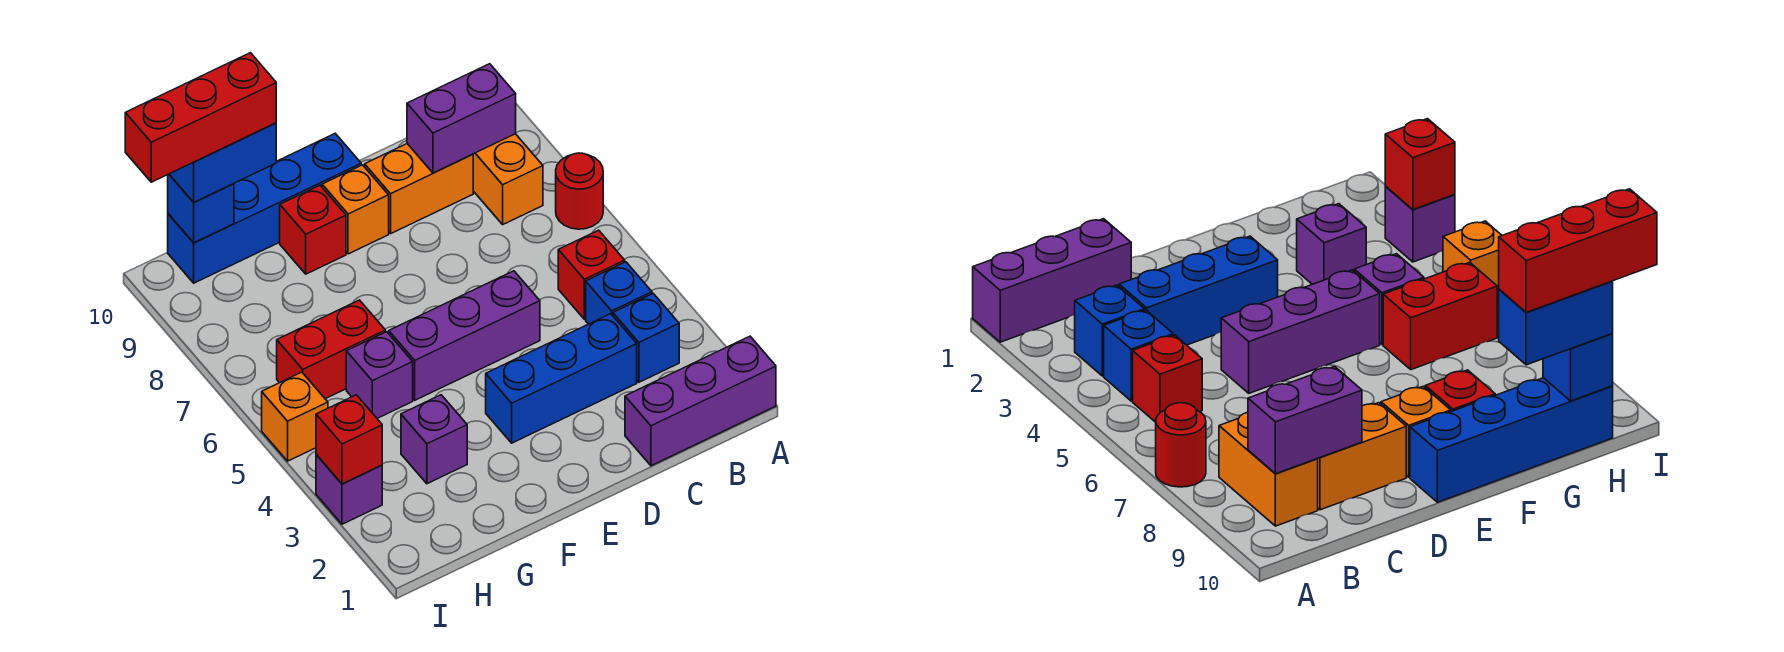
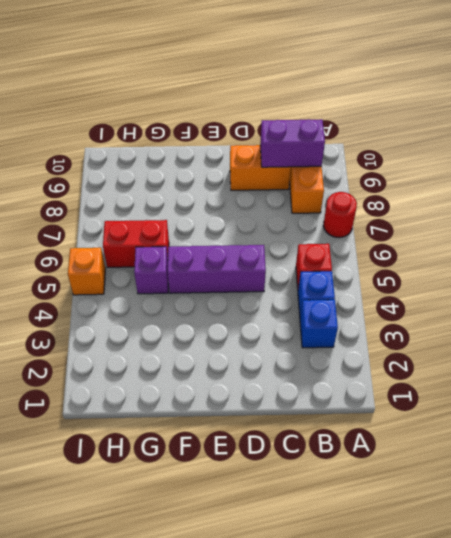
none -> purple 1x3 brick [625,336,776,466]
none -> blue 1x3 brick [486,314,637,443]
none -> orange 1x1 brick [322,165,389,254]

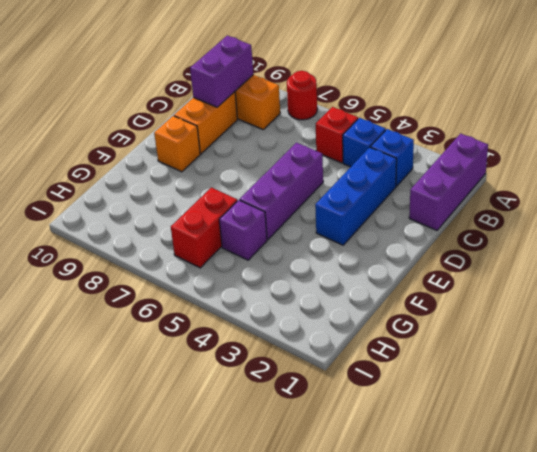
none -> blue 1x4 brick [168,134,361,283]
none -> red 1x1 brick [280,185,346,274]
none -> purple 1x1 brick [401,395,467,484]

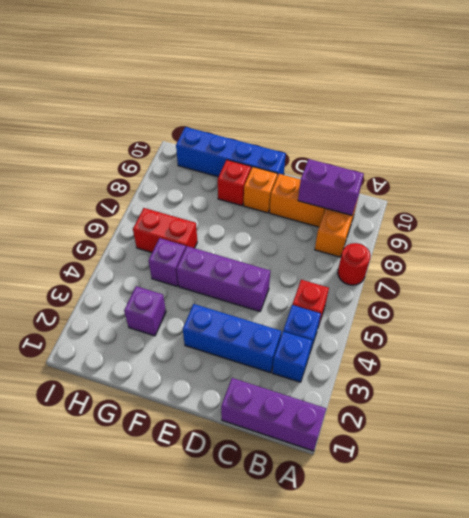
none -> purple 1x1 brick [316,455,382,524]
none -> orange 1x1 brick [262,372,328,461]
none -> blue 1x1 brick [168,174,234,243]

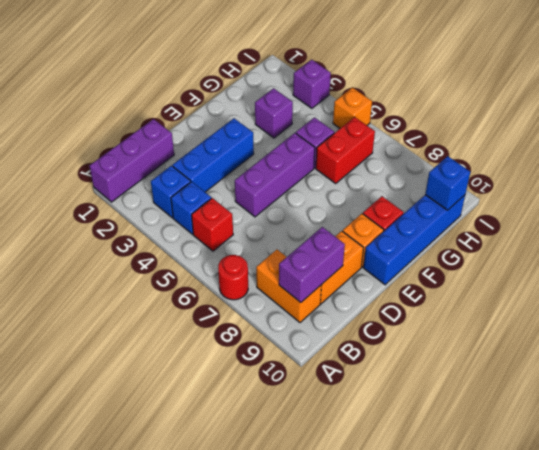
none -> red 1x1 brick [316,395,382,484]
none -> blue 1x2 brick [169,123,276,202]
none -> red 1x3 brick [125,53,276,182]

